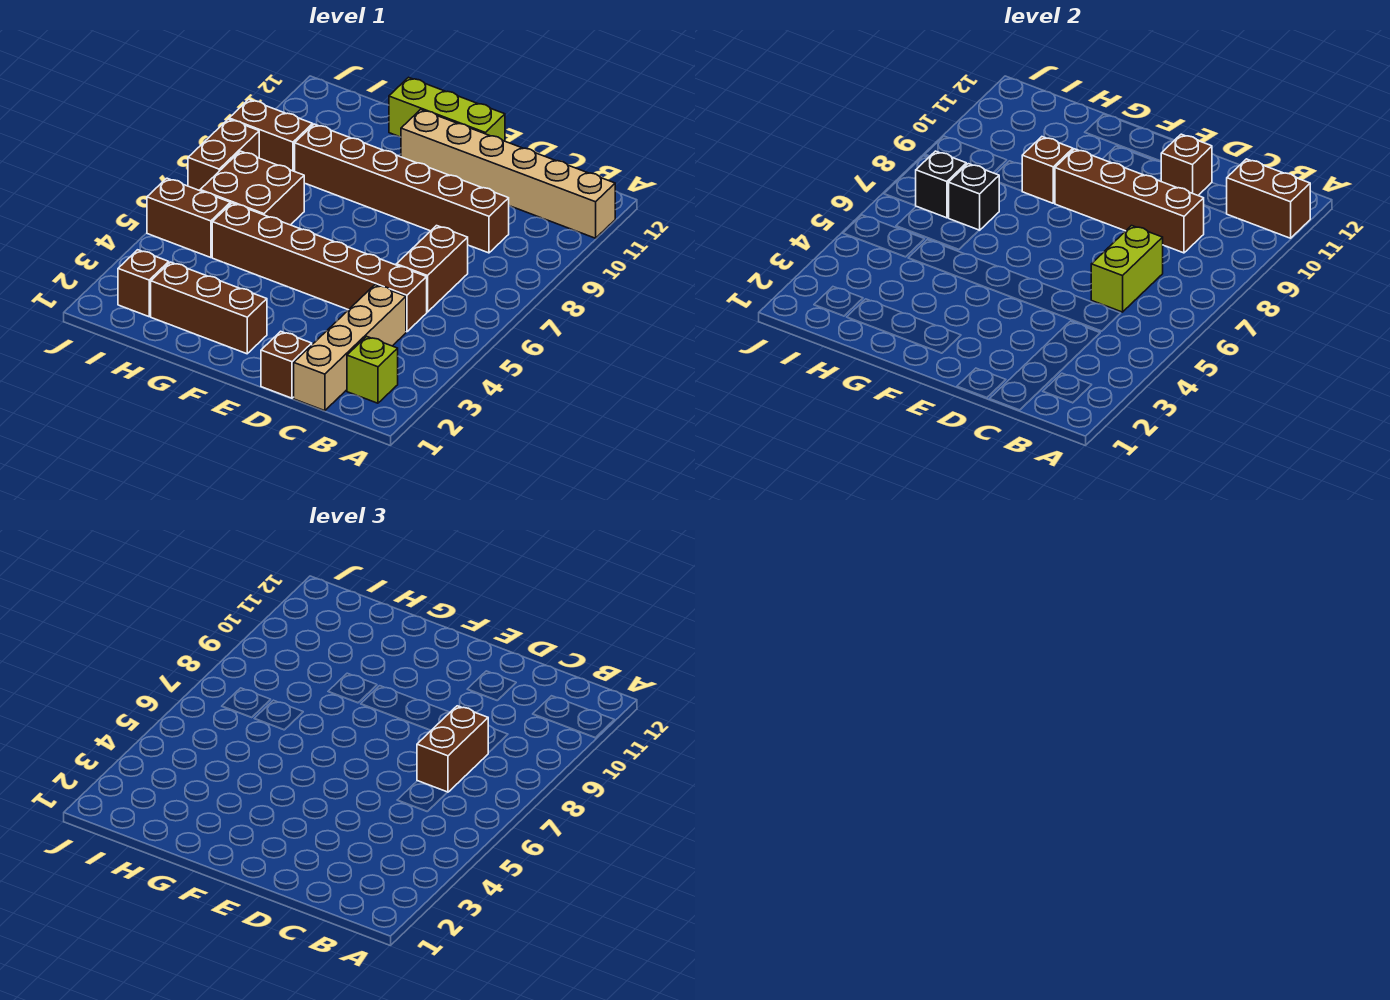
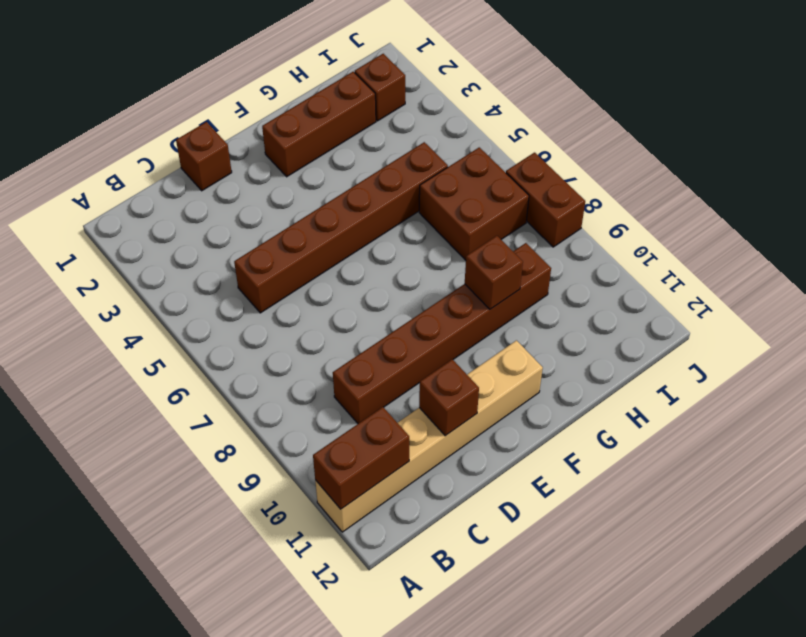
none -> lime 1x1 brick [347,336,398,403]
none -> tan 1x4 brick [294,285,406,411]
none -> brown 1x2 brick [396,226,468,312]

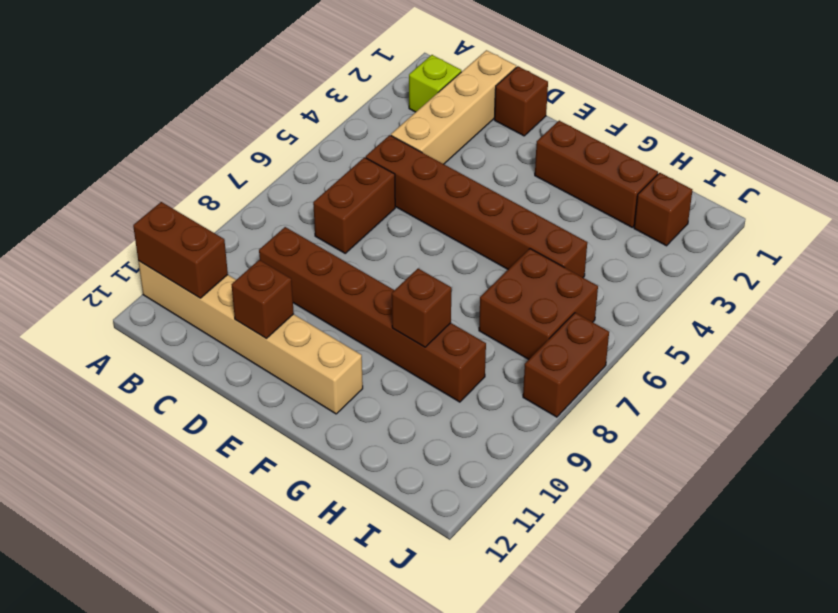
none -> lime 1x3 brick [389,77,505,141]
none -> brown 1x2 brick [147,178,230,258]
none -> brown 1x2 brick [229,100,313,171]

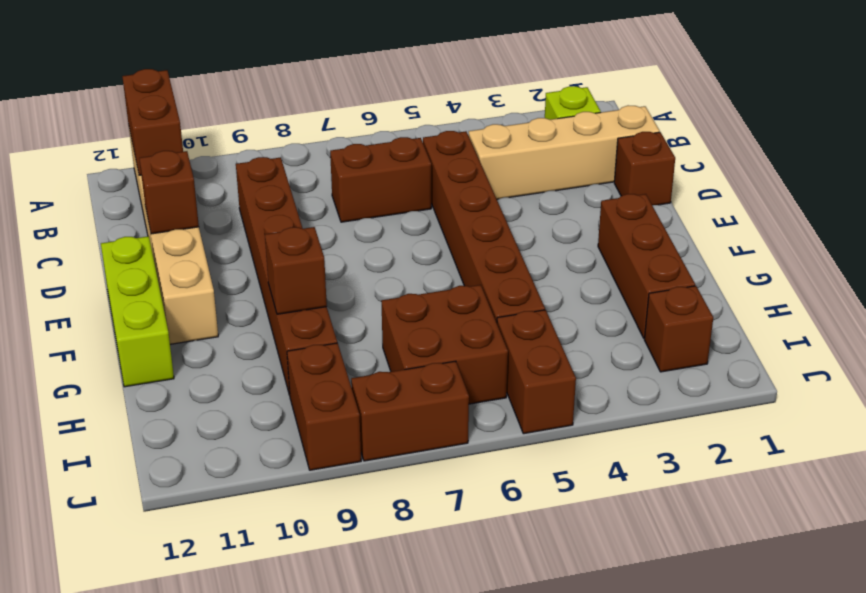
none -> lime 1x2 brick [1091,226,1163,312]
none -> brown 1x4 brick [1055,149,1204,253]
none -> black 1x1 brick [949,164,999,230]

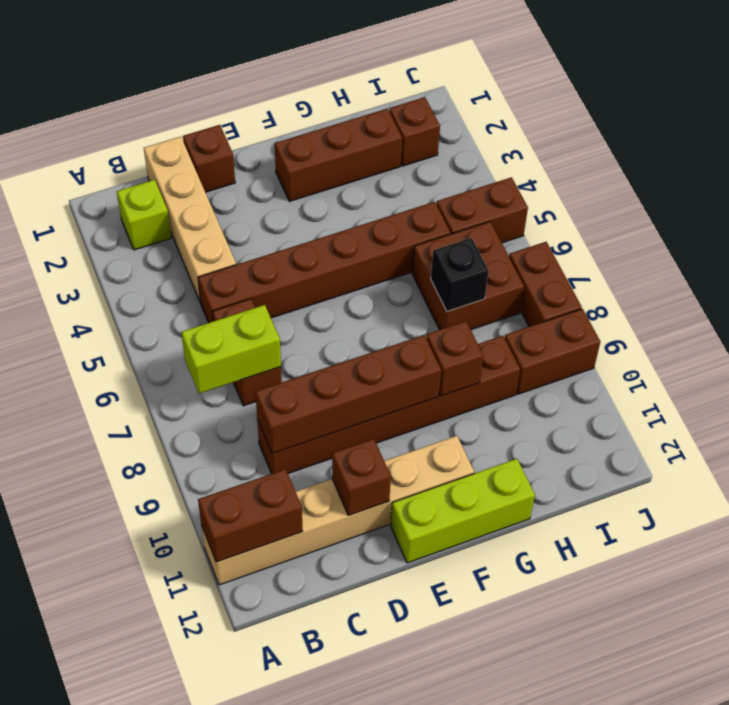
lime 1x2 brick [181,305,281,394] -> lime 1x2 brick turned to [1091,226,1163,312]
none -> black 1x1 brick [916,151,966,218]
none -> brown 1x2 brick [417,706,488,792]

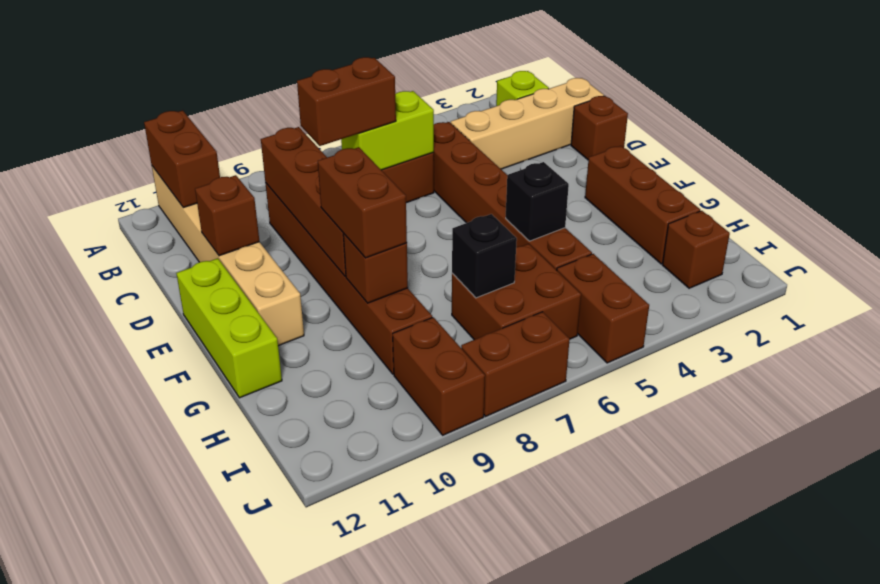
brown 1x2 brick [318,147,407,258] -> none
black 1x1 brick [506,162,569,241] -> black 1x1 brick moved to [916,151,966,218]

